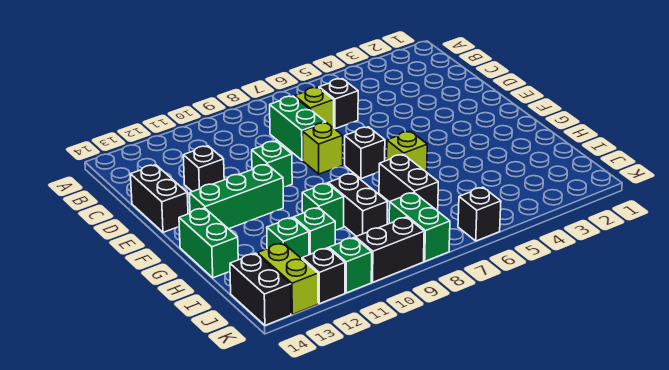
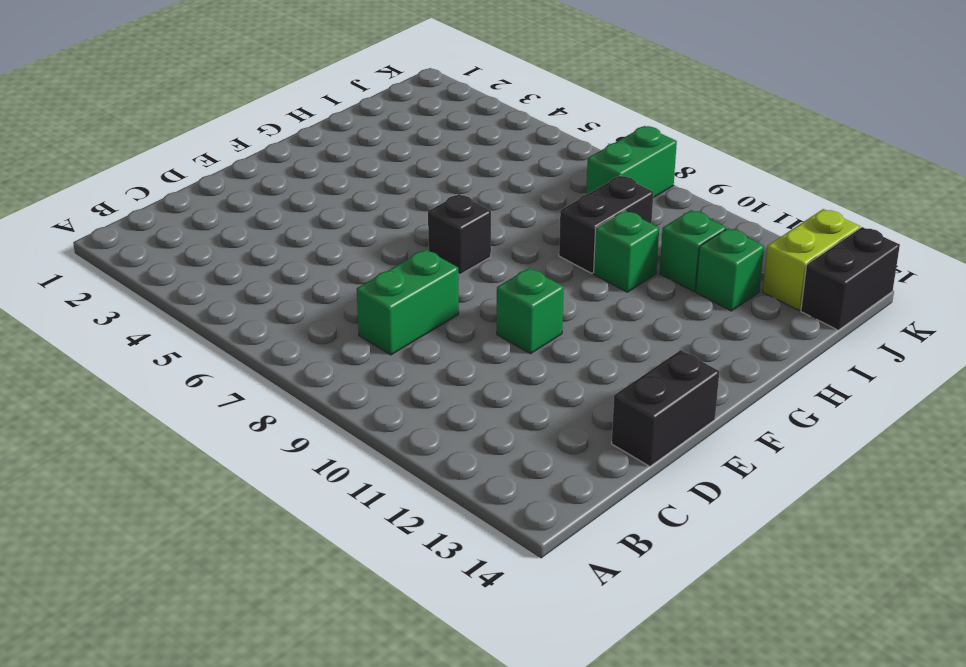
none -> black 1x1 brick [319,79,358,129]
none -> lime 1x1 brick [295,87,334,128]
none -> black 1x1 brick [183,146,224,192]

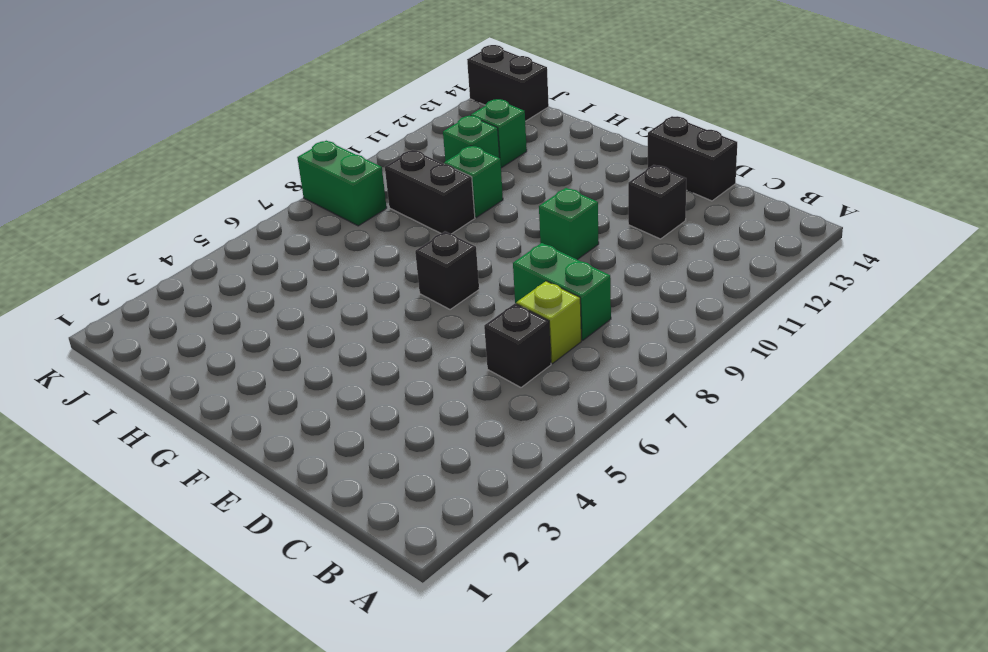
none -> lime 1x1 brick [303,123,343,174]
none -> green 1x3 brick [189,164,283,229]
none -> lime 1x1 brick [387,131,427,172]

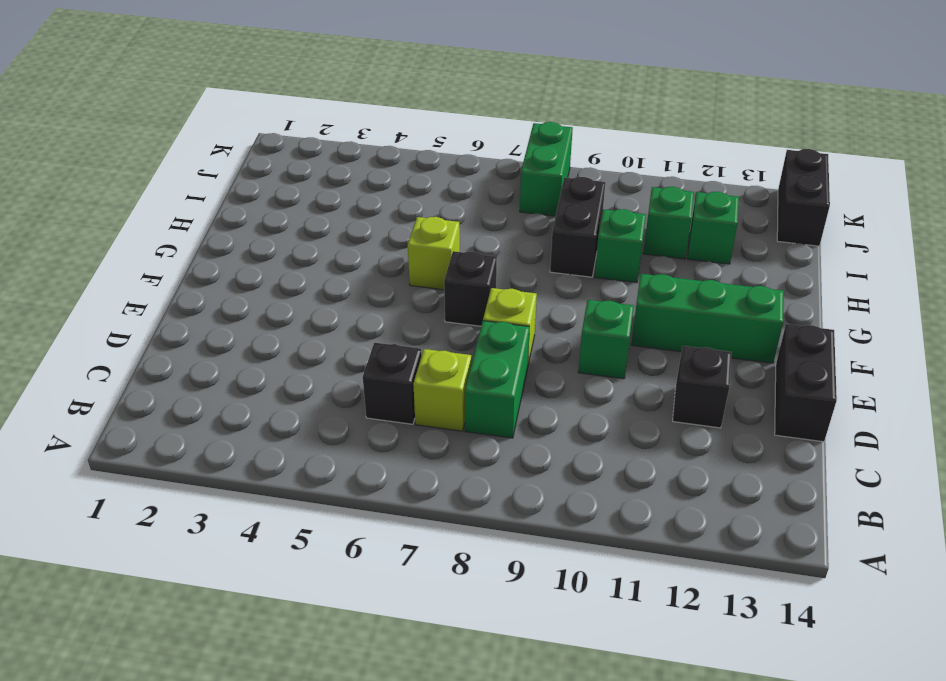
none -> green 1x2 brick [179,208,238,278]
none -> black 1x2 brick [379,154,438,211]
none -> lime 1x2 brick [257,243,318,315]

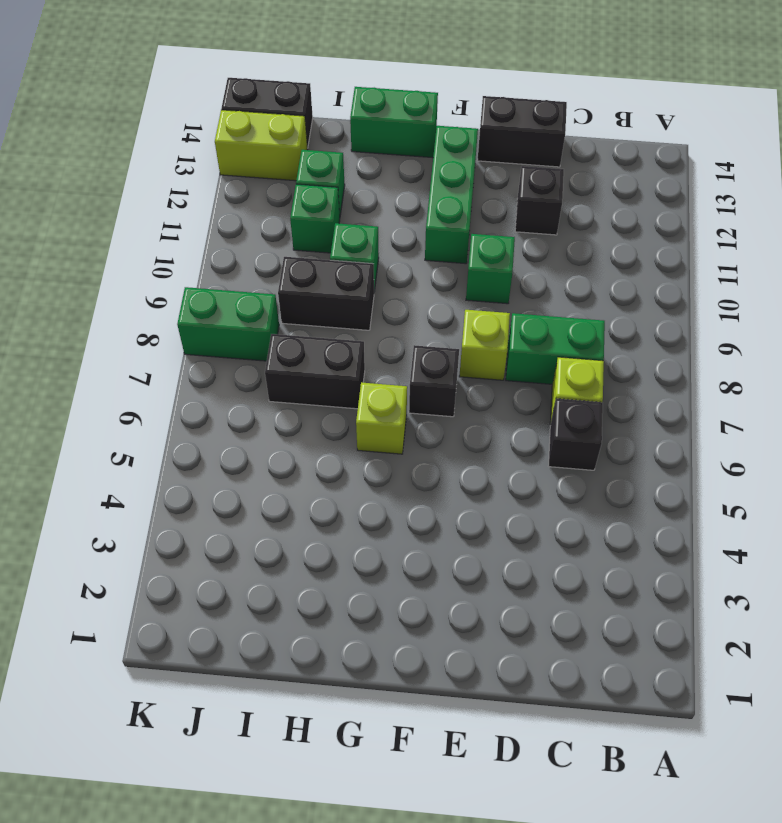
none -> black 1x1 brick [458,187,501,241]
none -> black 1x2 brick [356,217,424,282]
none -> green 1x1 brick [329,238,372,293]

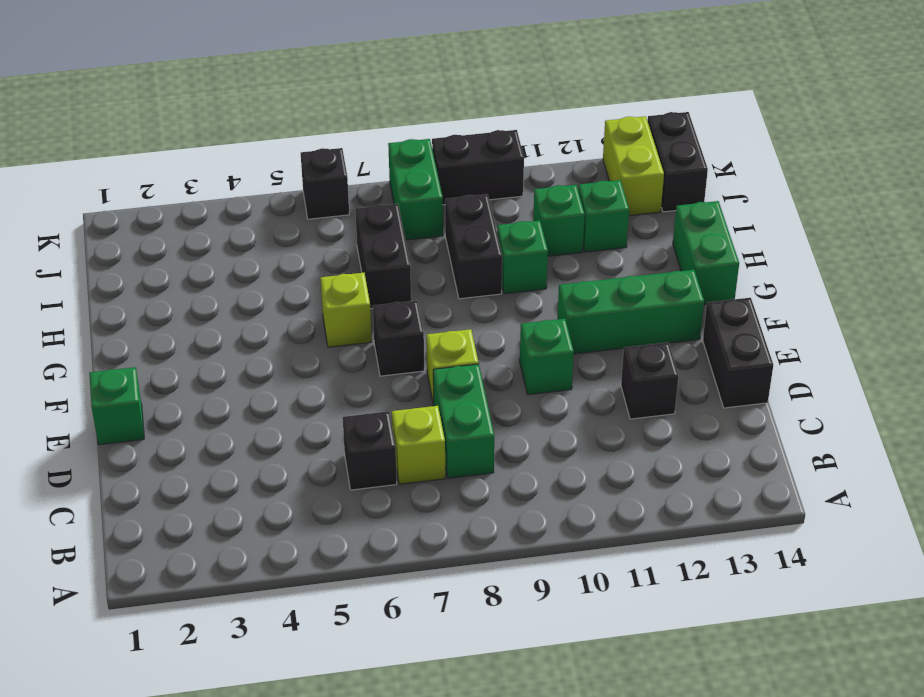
green 1x1 brick [89,367,144,445] -> green 1x1 brick moved to [329,238,372,293]
none -> black 1x1 brick [302,248,345,304]

